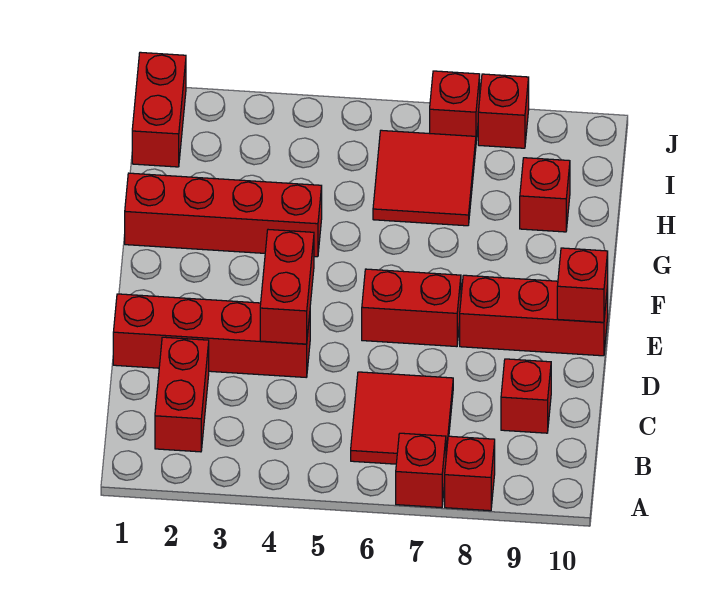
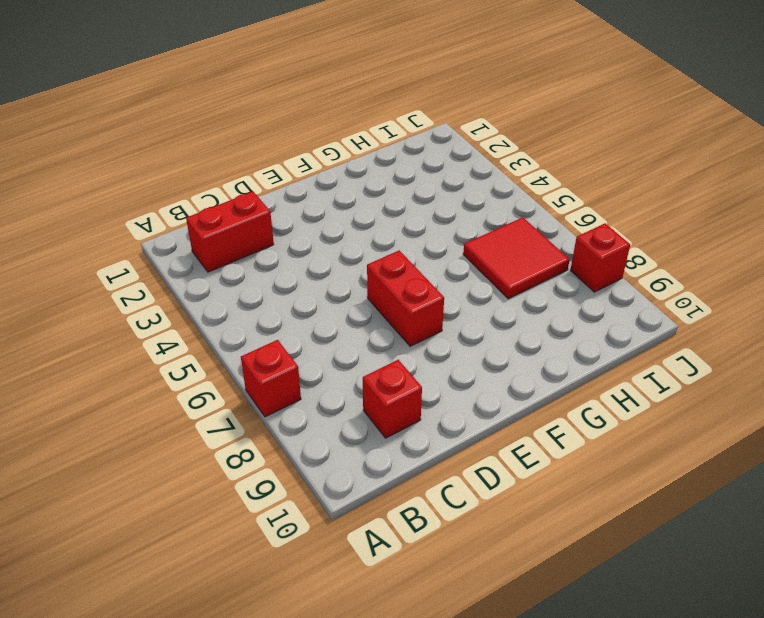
none -> red 1x1 brick [445,436,495,511]
none -> red 2x2 tile [351,372,453,464]
none -> red 1x4 brick [113,294,310,377]

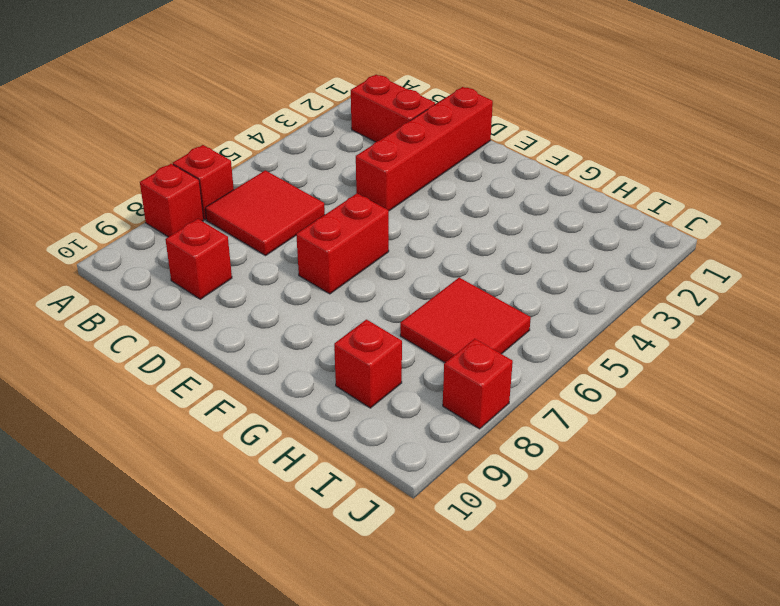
none -> red 1x3 brick [460,275,608,356]
none -> red 1x4 brick [125,173,322,257]
none -> red 1x2 brick [132,52,186,167]

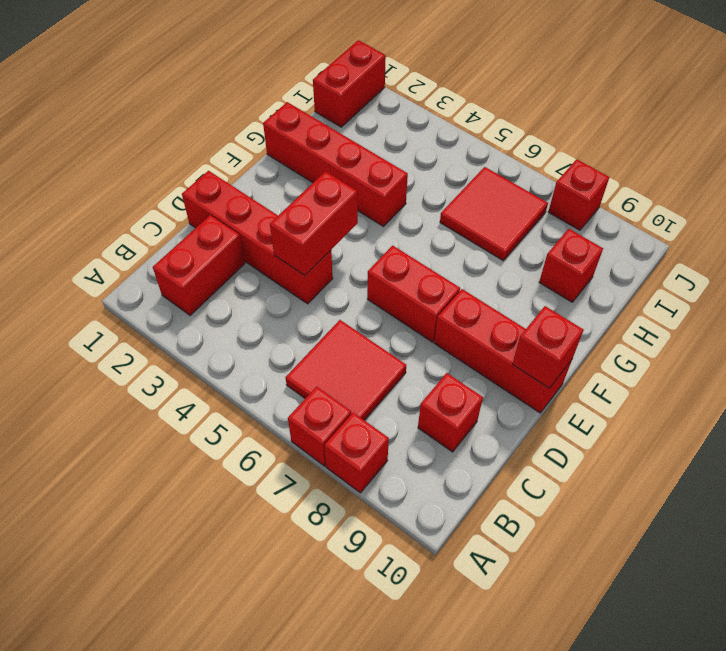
none -> red 1x1 brick [430,71,480,141]

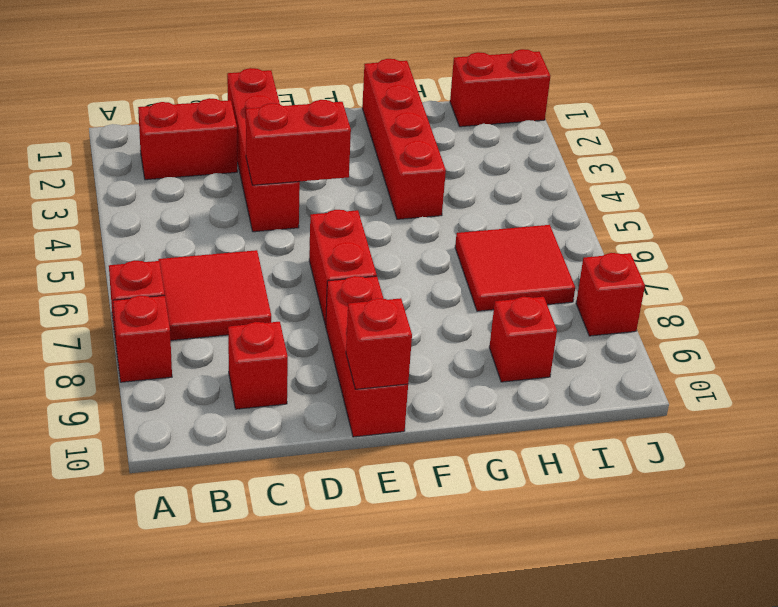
none -> red 1x1 brick [430,71,480,141]

